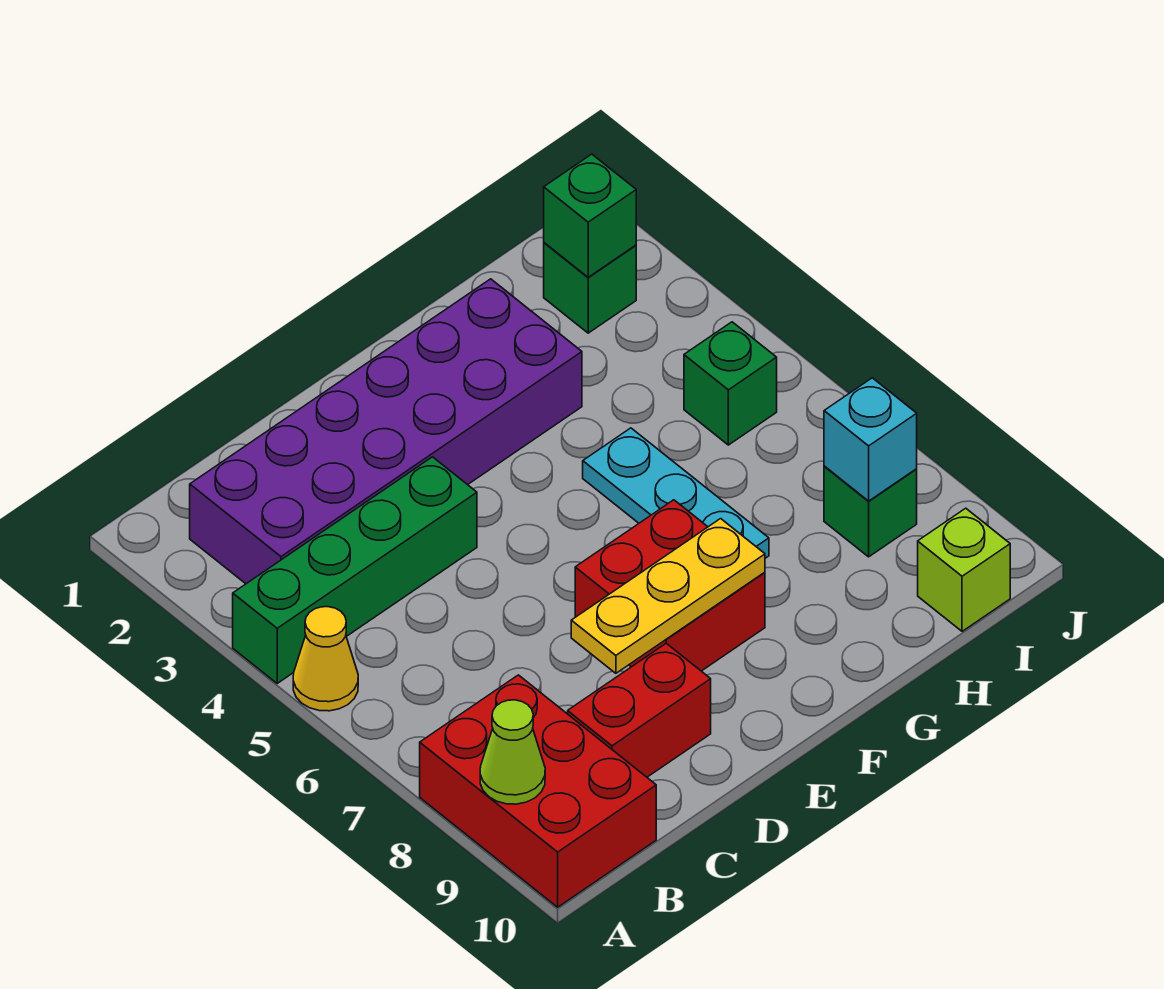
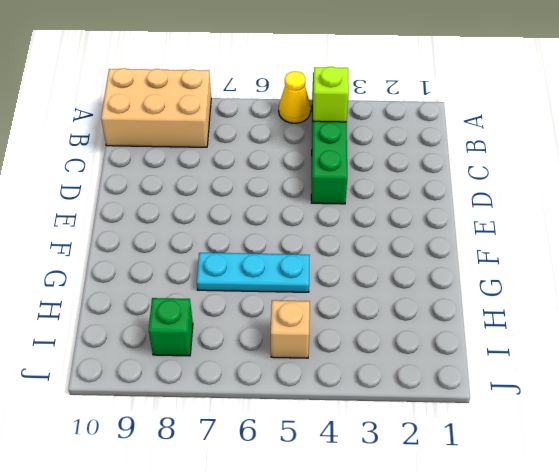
tan 2x3 brick [101,68,211,147] -> red 2x3 brick [420,675,656,907]
lime 1x1 brick [313,67,349,122] -> lime 1x1 brick moved to [918,508,1010,631]
tan 1x1 brick [271,300,310,358] -> green 1x1 brick [684,322,777,445]
none -> purple 2x6 brick [190,279,582,584]
none -> red 1x2 brick [568,643,711,777]
none -> red 2x2 brick [575,500,765,671]

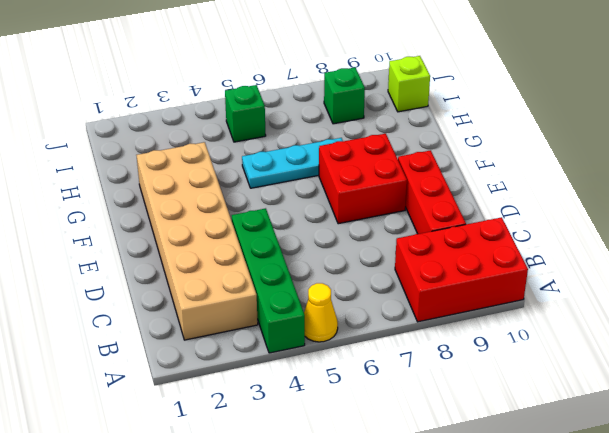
tan 2x6 brick [137,142,258,340] -> purple 2x6 brick [190,279,582,584]
red 1x3 brick [398,150,466,234] -> red 1x2 brick [568,643,711,777]
none -> green 1x1 brick [544,243,636,333]
none -> lime 1x1 cone [480,700,545,804]
none -> yellow 1x3 plate [571,519,765,673]

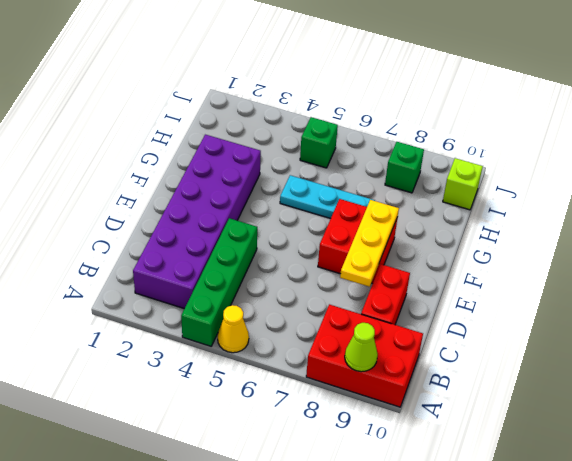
none -> green 1x1 brick [544,243,636,333]
none -> green 1x1 brick [544,154,636,277]
none -> cyan 1x1 brick [824,378,917,501]

